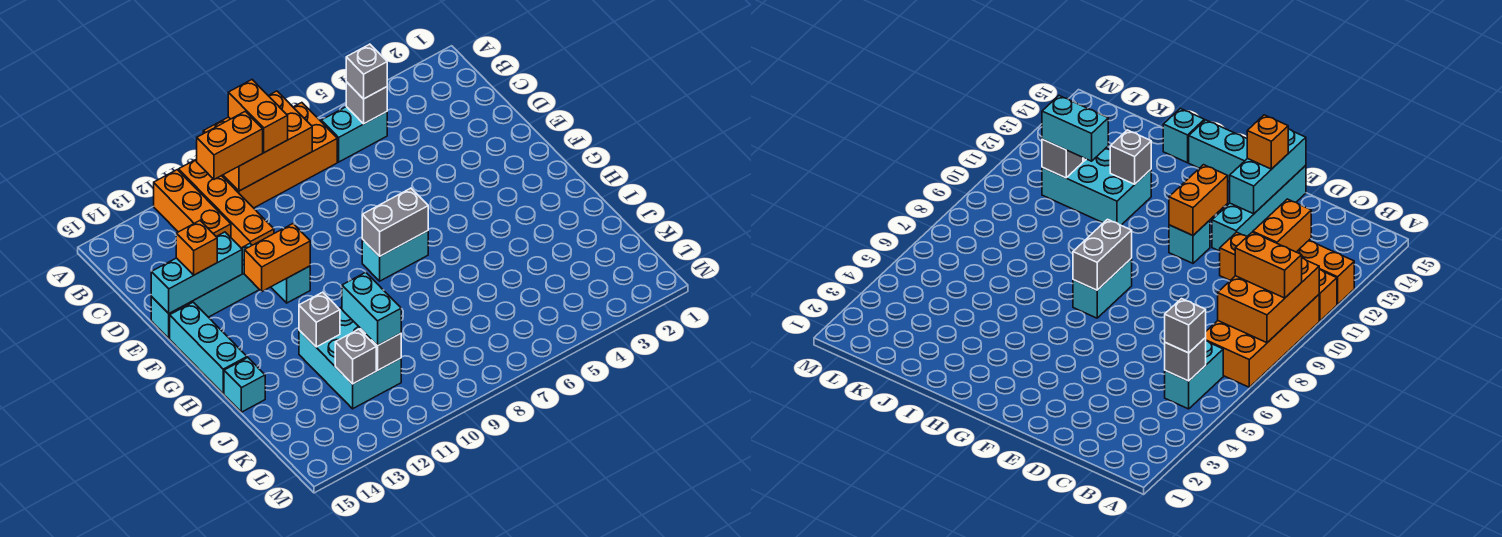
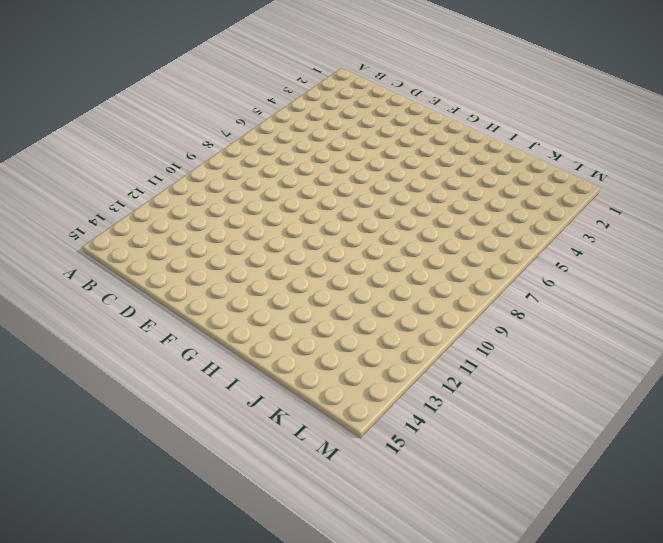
none -> orange 2x4 brick [222,103,337,208]
none -> orange 1x4 brick [178,159,274,248]
none -> orange 1x3 brick [154,170,231,237]

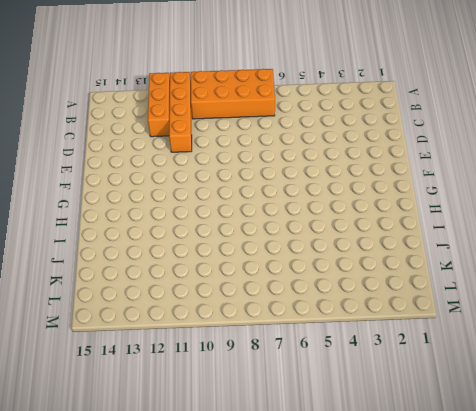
none -> cyan 1x2 brick [321,107,387,162]
none -> cyan 1x4 brick [151,244,259,338]
none -> cyan 1x1 brick [271,266,310,303]

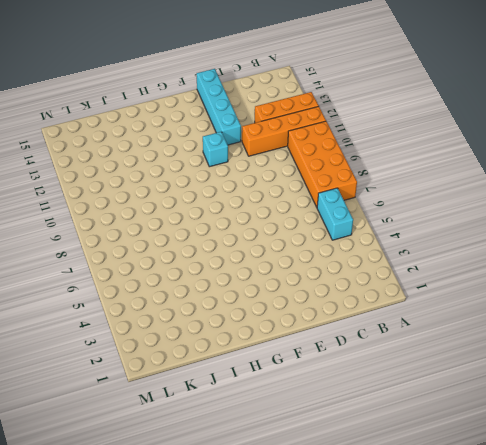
none -> cyan 1x3 brick [170,302,247,394]
none -> cyan 1x2 brick [362,231,428,281]
none -> cyan 2x3 brick [299,307,401,409]

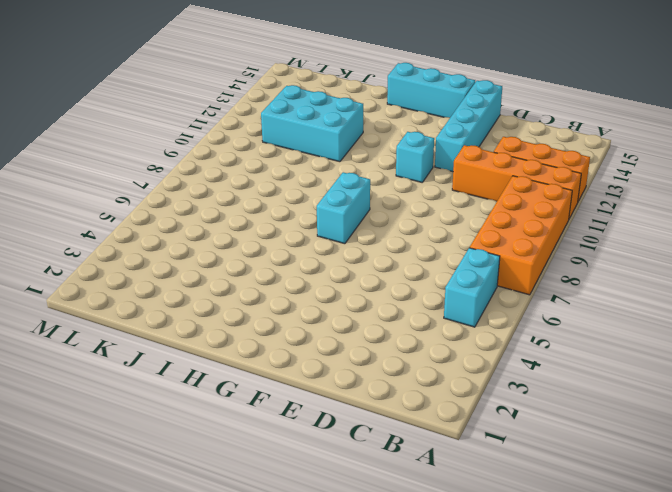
none -> cyan 1x1 brick [224,358,265,412]
none -> orange 2x3 brick [203,91,312,191]
none -> grey 1x1 brick [346,82,387,124]

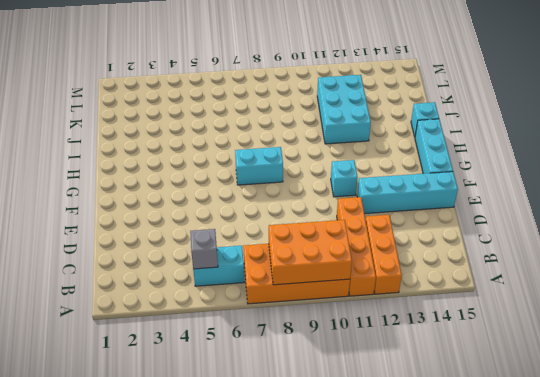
none -> cyan 1x3 brick [151,232,242,313]
none -> orange 1x2 brick [244,224,310,291]
none -> grey 1x2 brick [362,188,428,256]

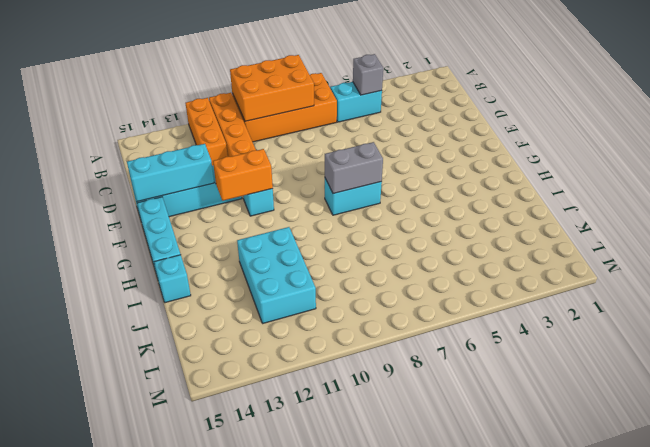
none -> grey 1x1 brick [299,292,340,347]
none -> grey 1x1 brick [360,329,401,370]
none -> grey 1x1 brick [335,329,376,384]

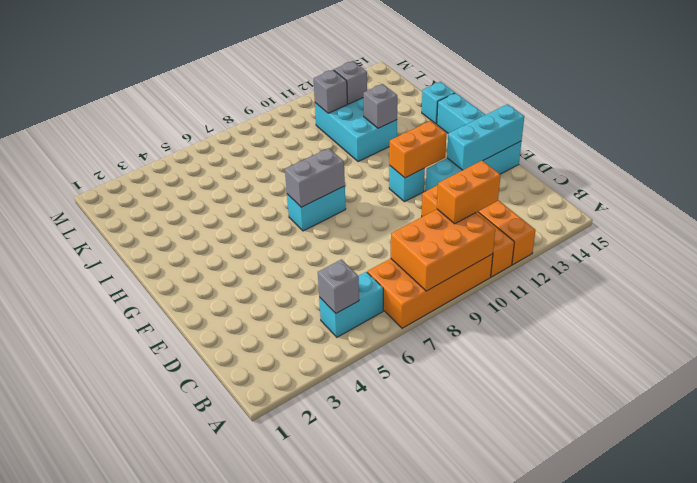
none -> orange 1x2 brick [228,80,288,153]
none -> grey 1x1 brick [346,44,387,99]
none -> orange 1x1 brick [176,221,217,275]

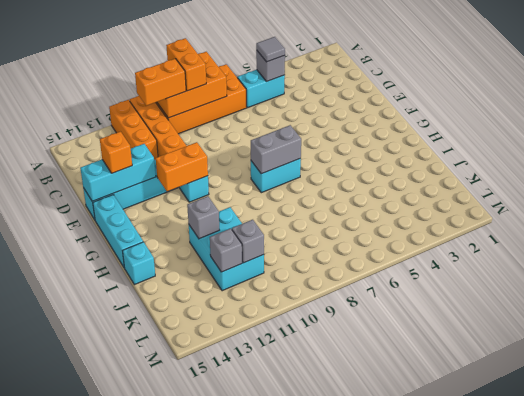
grey 1x1 tile [256,37,285,62] -> grey 1x1 brick [346,44,387,99]
none -> cyan 1x2 brick [342,272,401,346]

